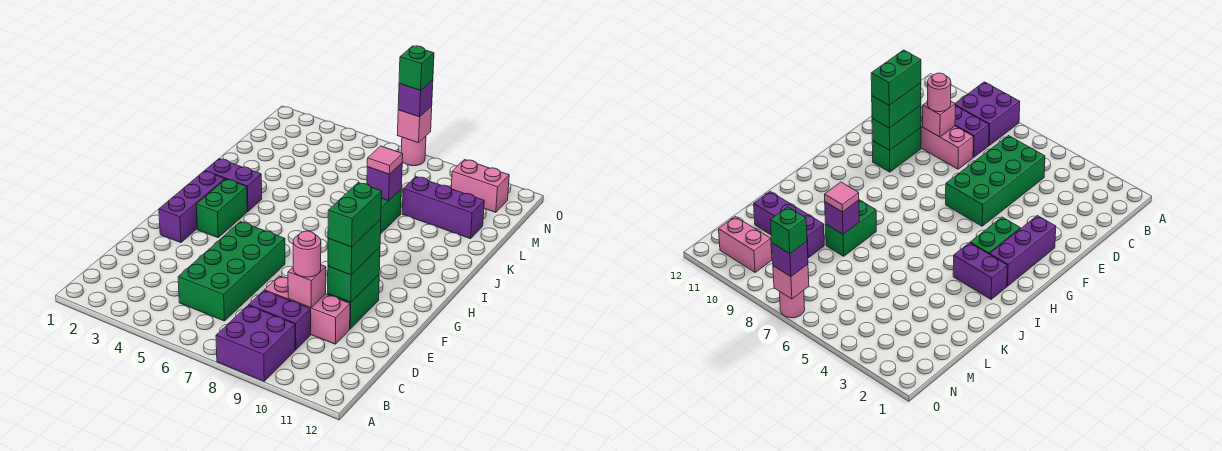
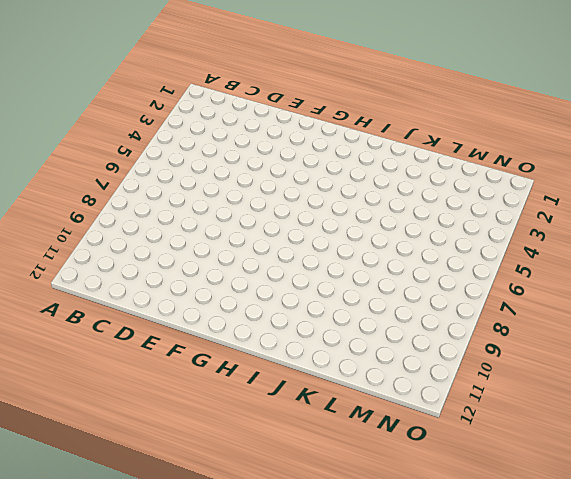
none -> purple 2x2 brick [216,305,295,381]
none -> green 2x4 brick [178,222,285,321]
none -> purple 1x2 brick [249,291,311,350]

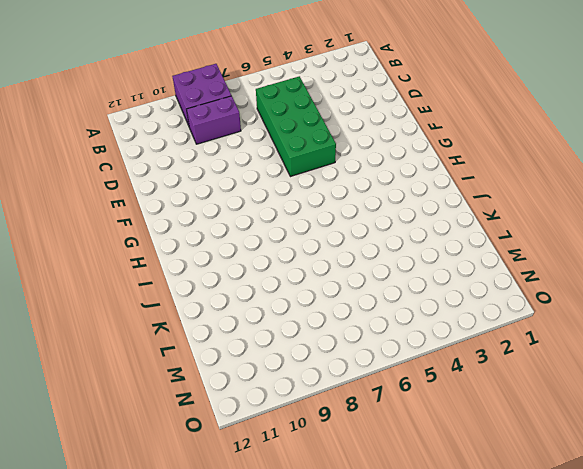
none -> pink 1x3 brick [264,276,350,344]
none -> green 1x2 brick [328,275,379,329]
none -> purple 1x3 brick [159,171,225,243]

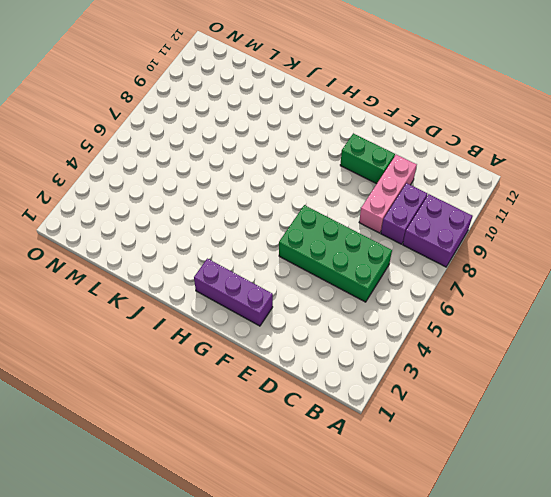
none -> green 1x2 brick [196,179,247,238]
none -> purple 1x2 brick [205,159,262,211]
none -> green 1x2 brick [380,189,401,234]

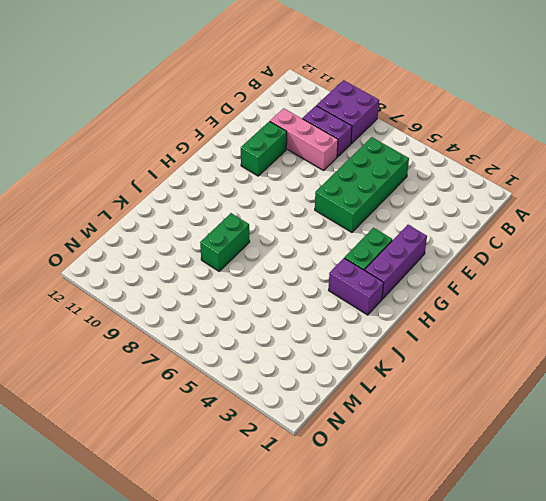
none -> purple 1x3 brick [402,177,484,239]
none -> pink 1x2 brick [451,160,509,212]
none -> pink 1x1 round brick [401,136,426,166]

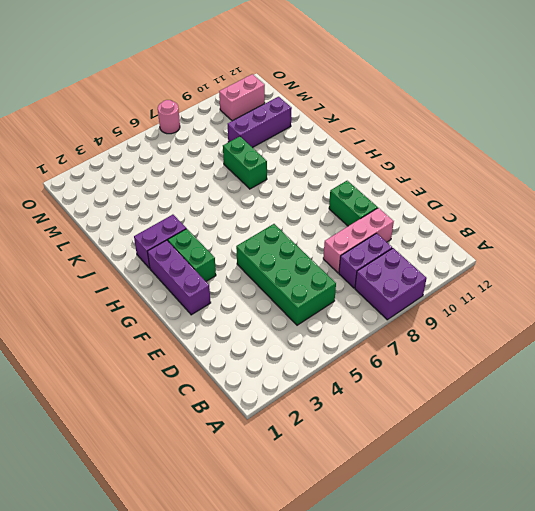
none -> pink 1x1 brick [288,265,326,308]
none -> green 1x2 brick [328,247,380,302]
none -> purple 1x1 brick [367,163,402,201]

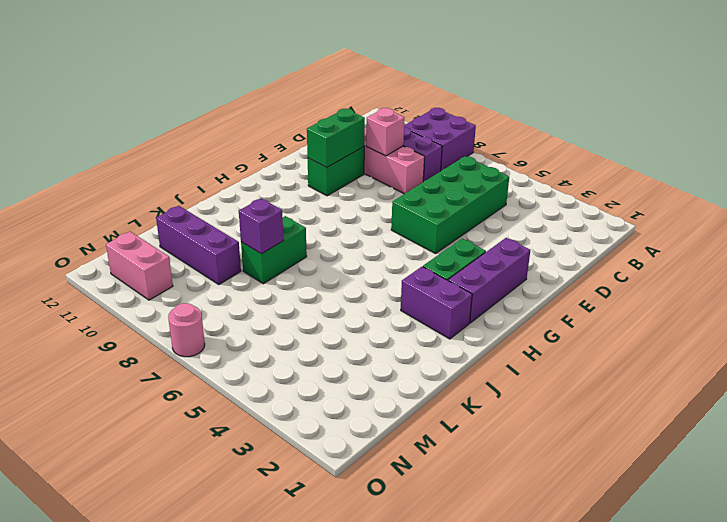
none -> pink 1x1 brick [398,106,432,143]
none -> pink 1x1 round brick [293,231,321,277]
none -> green 1x2 brick [328,219,381,275]

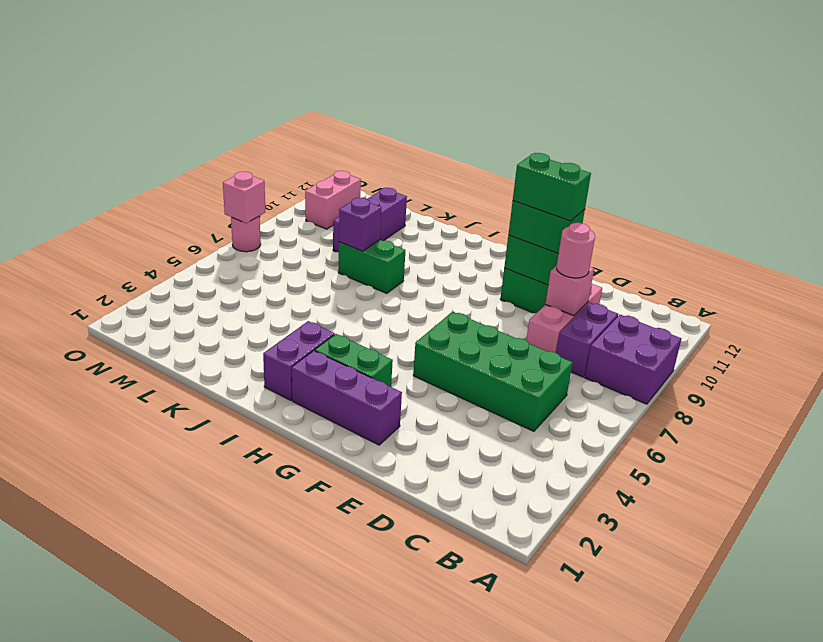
none -> pink 1x1 tile [367,146,403,174]
none -> purple 1x1 brick [398,80,433,117]
none -> green 1x1 brick [399,46,434,90]

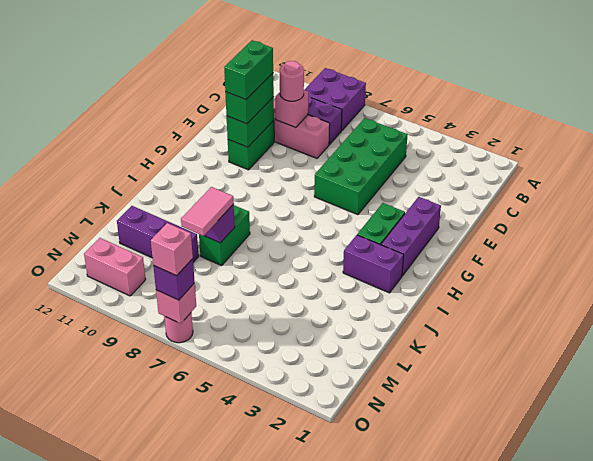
pink 1x2 tile [181,187,234,236] -> pink 1x1 tile [367,146,403,174]
pink 1x1 brick [151,223,193,276] -> green 1x1 brick [399,46,434,90]

